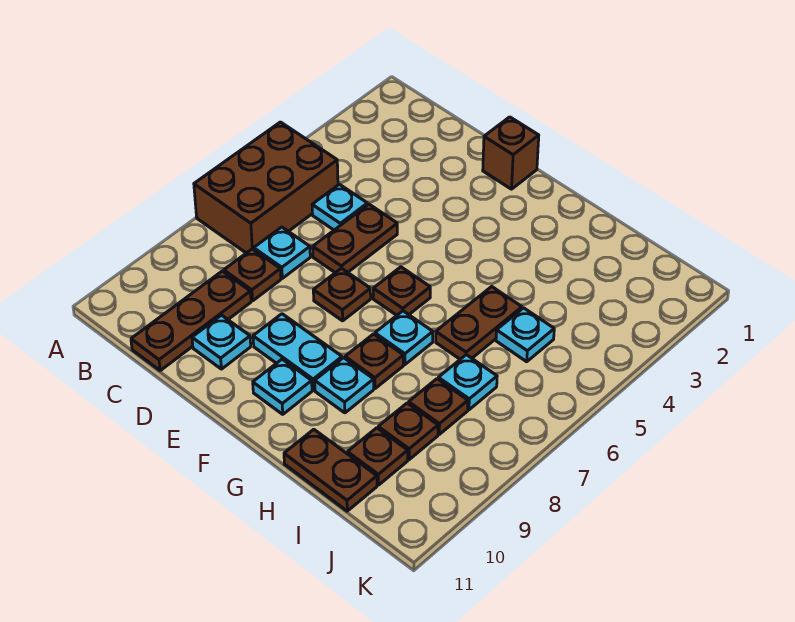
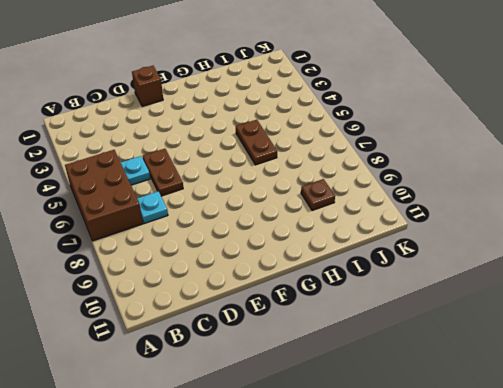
none -> brown 1x1 plate [224,249,281,301]
none -> brown 1x3 plate [131,271,251,370]
none -> cyan 1x1 plate [192,315,251,369]

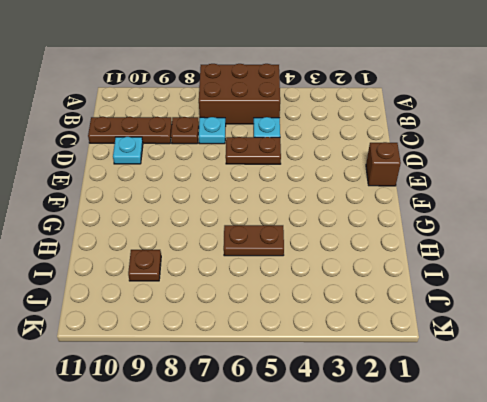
none -> brown 1x1 plate [313,268,371,321]
none -> cyan 1x2 plate [253,314,342,390]
none -> brown 1x1 plate [373,267,430,315]

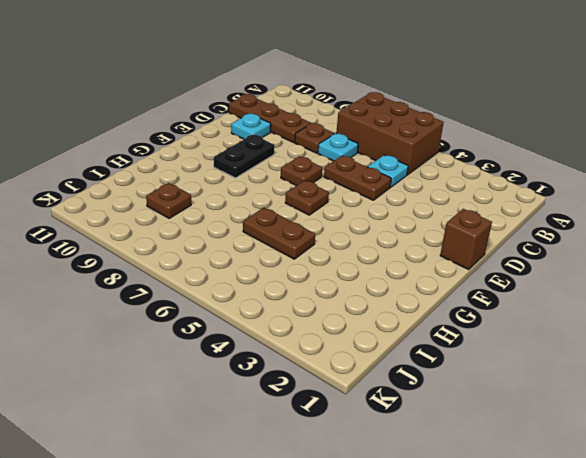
black 1x2 plate [214,135,275,178] -> cyan 1x2 plate [253,314,342,390]
none -> cyan 1x1 plate [253,359,312,414]
none -> cyan 1x1 plate [375,311,433,365]
none -> brown 1x1 plate [345,334,403,389]

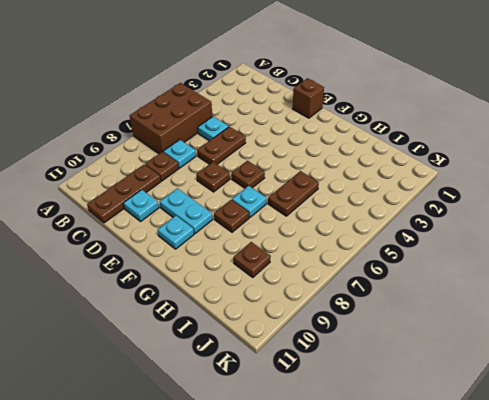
none -> cyan 1x1 plate [315,358,374,413]
none -> brown 1x2 plate [284,429,377,511]
none -> cyan 1x1 plate [496,308,554,362]

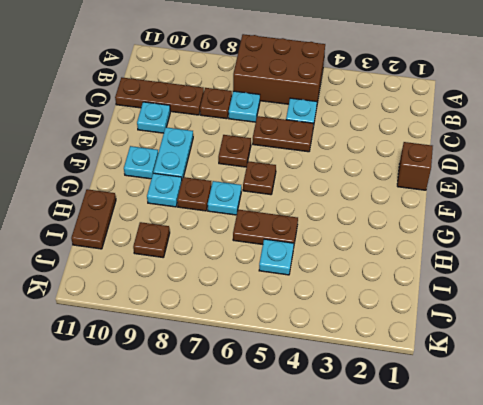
none -> cyan 1x1 plate [438,355,497,410]
none -> brown 1x1 plate [409,379,468,434]
none -> brown 1x1 plate [347,428,408,485]

